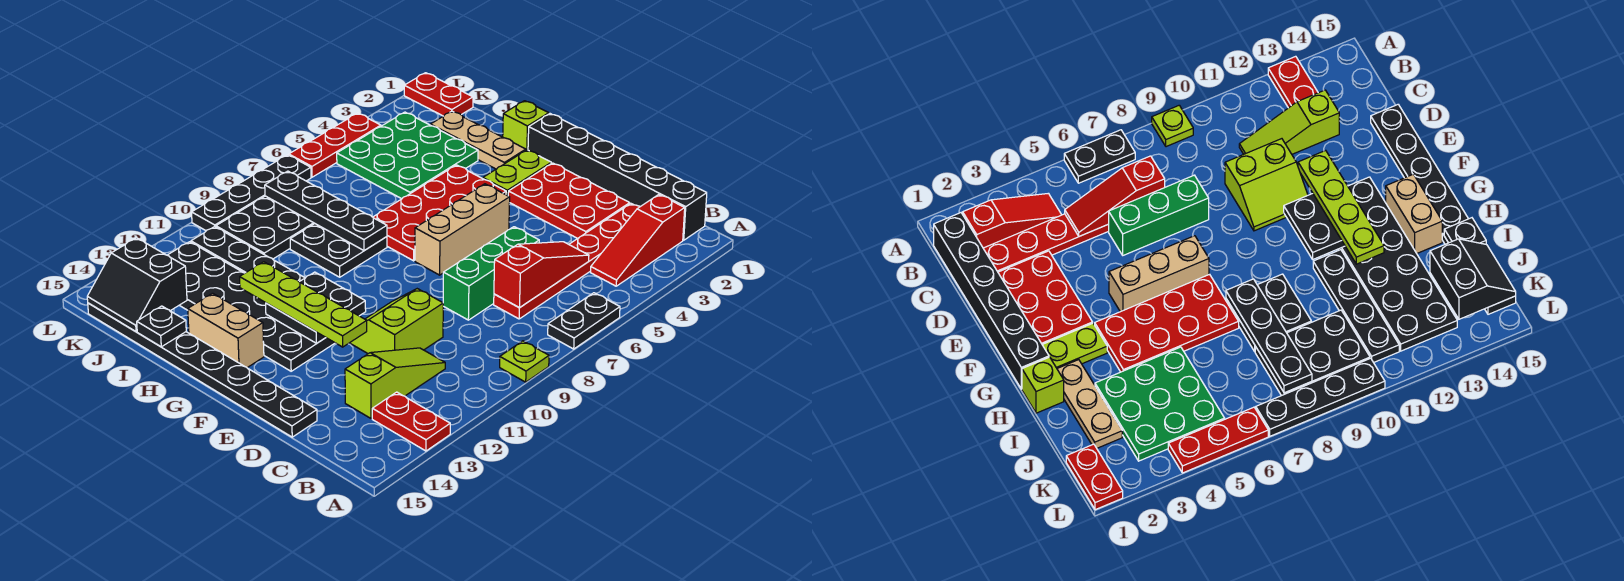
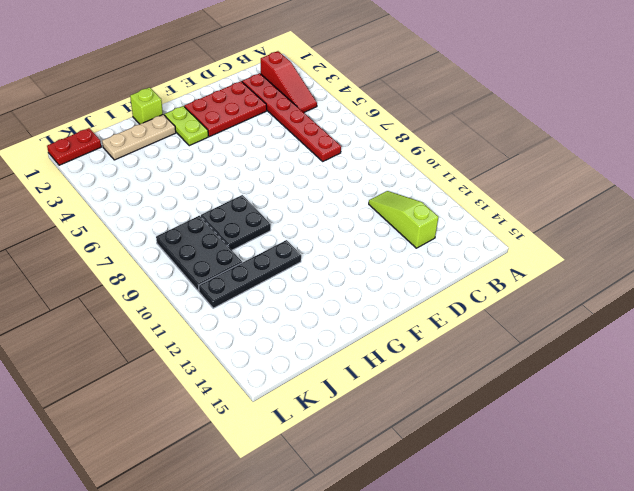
none -> black 1x2 plate [548,293,620,349]
none -> lime 1x1 plate [500,341,549,382]
none -> red 1x2 plate [372,392,450,451]
none -> black 1x6 brick [528,114,707,240]

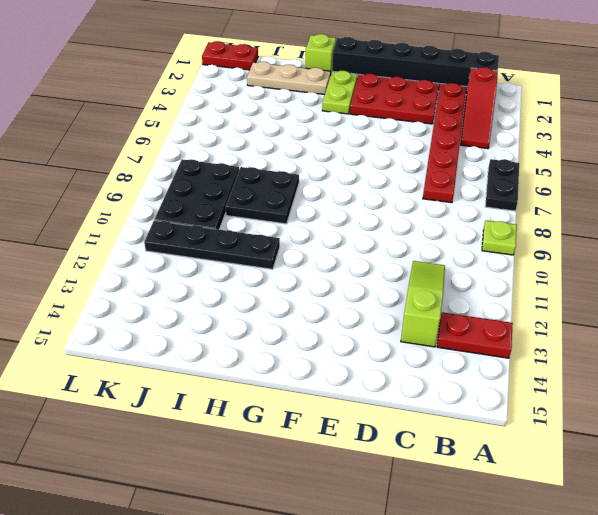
none -> green 1x3 brick [443,227,539,320]
none -> lime 2x2 slope [350,289,443,354]
none -> black 1x8 plate [88,303,317,437]
none -> tan 1x3 brick [415,184,510,275]

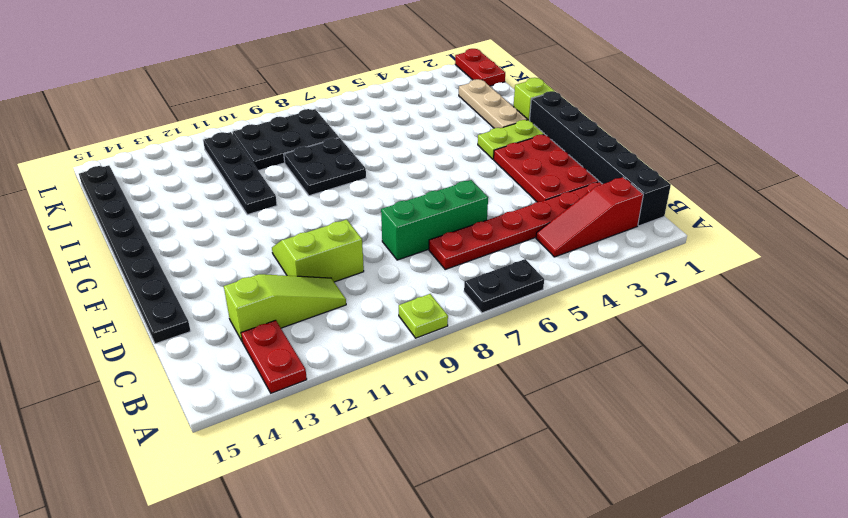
none -> tan 1x3 brick [415,184,510,275]
none -> black 2x6 plate [168,242,335,371]
none -> red 2x4 plate [373,165,506,261]
none -> tan 1x2 brick [188,293,264,368]

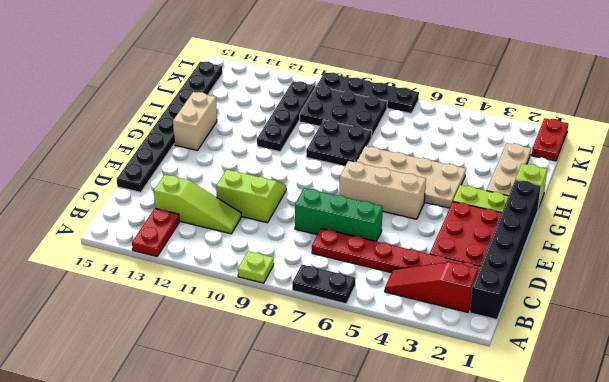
tan 2x4 plate [356,146,466,208] -> red 2x4 plate [373,165,506,261]
none -> black 2x6 plate [168,242,335,371]
none -> green 3x3 plate [337,112,478,199]
none -> red 1x3 plate [289,113,381,177]
none -> red 1x3 slope [494,242,589,308]

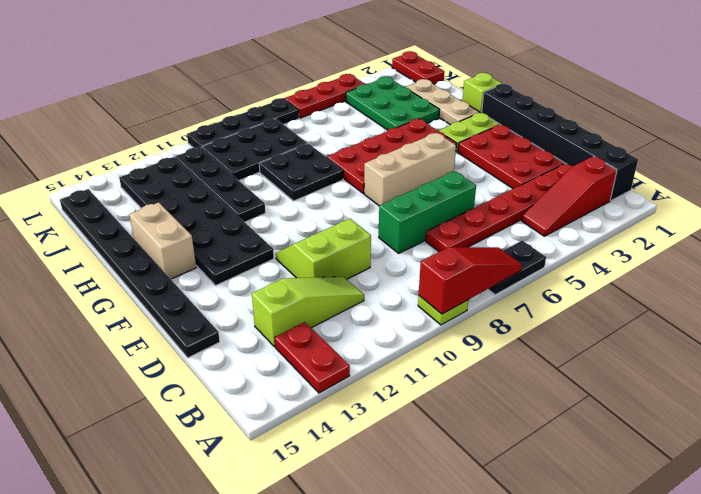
red 1x3 slope [419,247,522,314] -> red 1x3 slope moved to [494,242,589,308]
green 2x3 plate [346,77,440,130] -> green 3x3 plate [337,112,478,199]
none -> black 2x2 plate [266,272,366,343]
none -> black 1x4 plate [265,171,387,251]
none -> black 1x1 plate [137,306,186,347]
none -> black 2x2 slope [87,238,187,332]

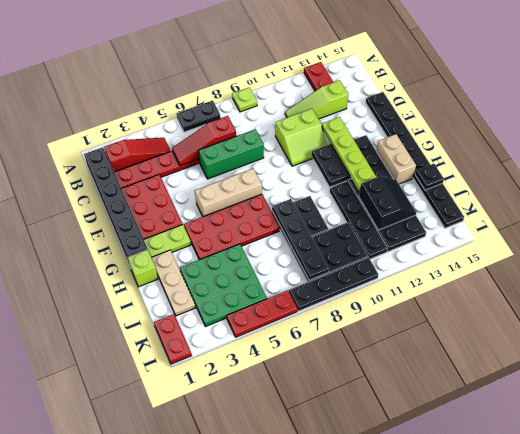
black 2x2 slope [359,176,416,230] -> black 2x2 slope moved to [87,238,187,332]

